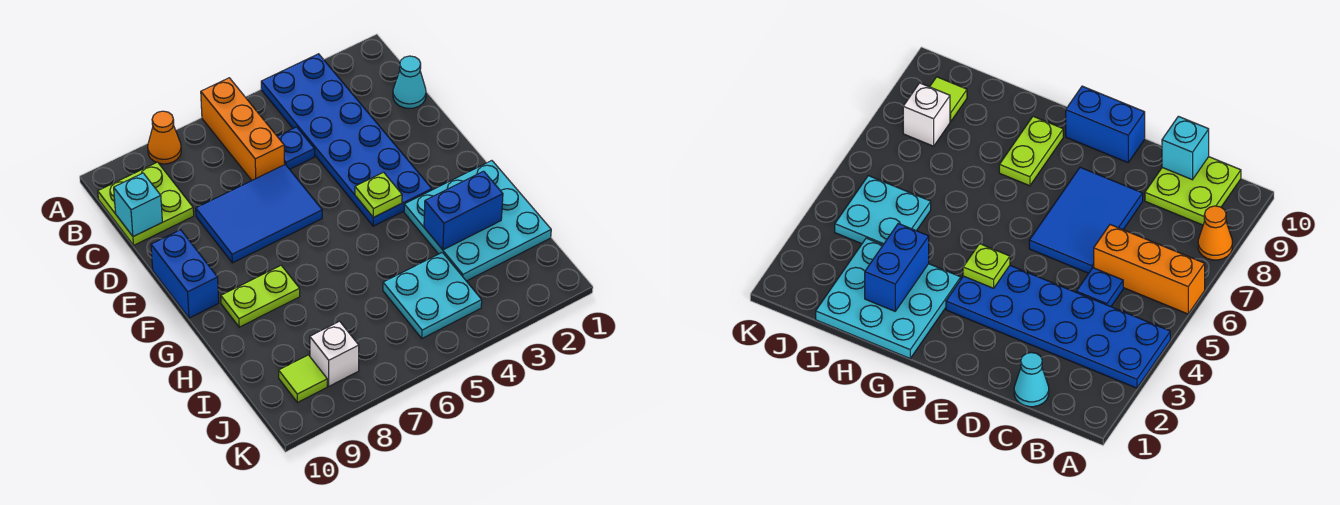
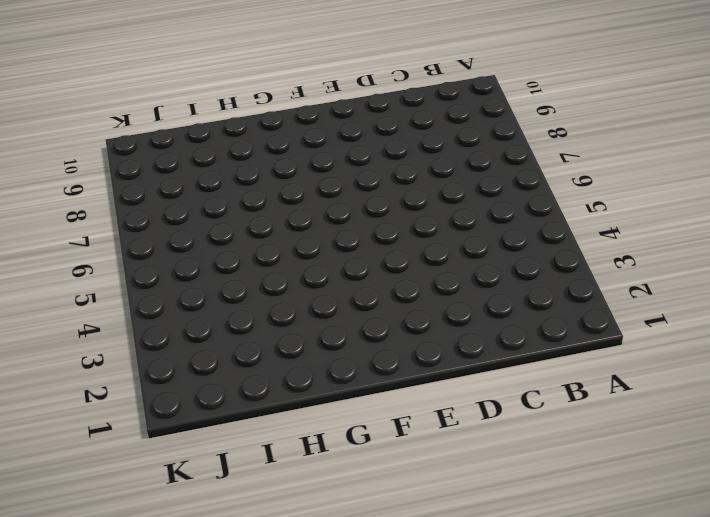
none -> blue 2x6 plate [261,54,432,226]
none -> orange 1x3 brick [201,78,285,180]
none -> orange 1x1 cone [148,111,181,164]

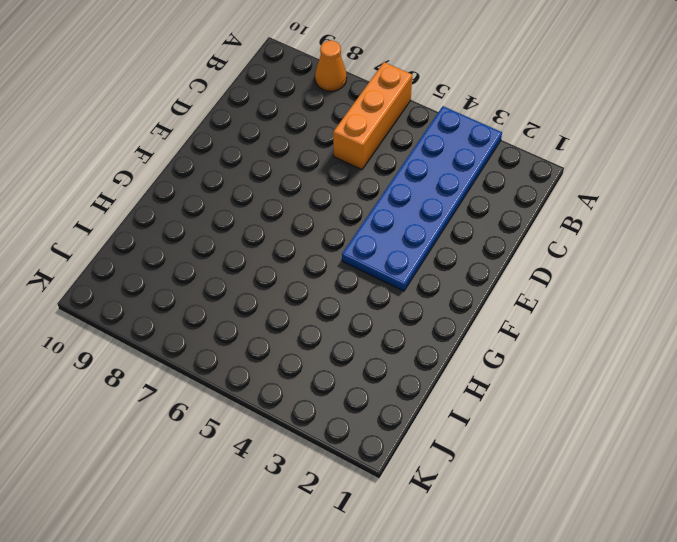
none -> lime 2x2 plate [98,162,194,245]
none -> cyan 1x1 cone [393,56,426,109]
none -> blue 1x1 plate [277,127,315,169]

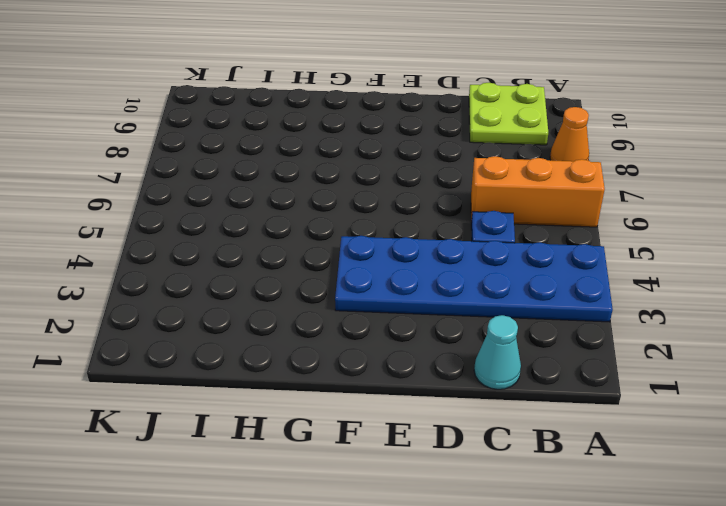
none -> blue 2x3 tile [196,164,322,263]
none -> blue 1x2 brick [151,230,219,318]
none -> cyan 3x3 plate [404,161,551,281]

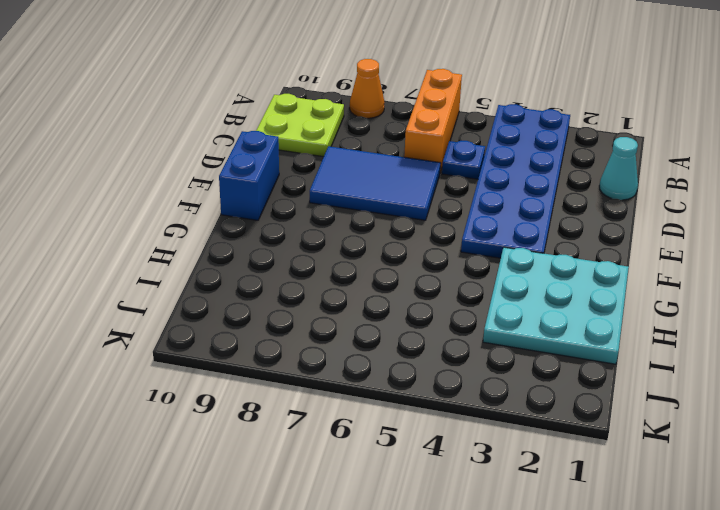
none -> lime 1x2 plate [221,266,300,327]
none -> cyan 2x2 plate [383,252,482,338]
none -> white 1x1 brick [310,321,359,386]

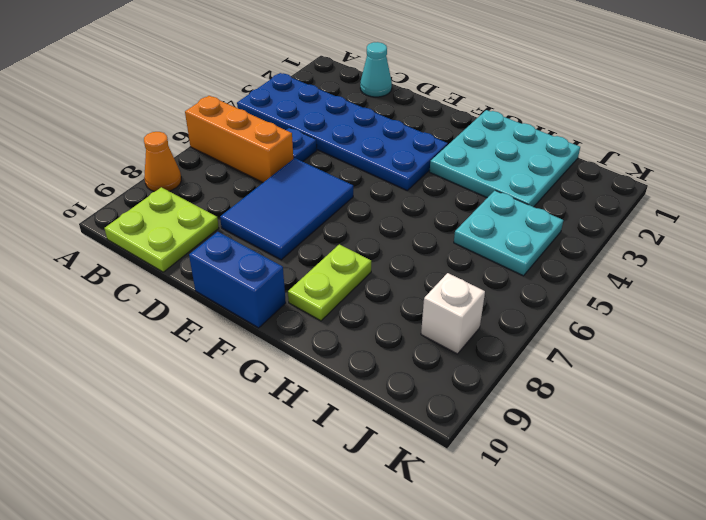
none -> lime 1x1 tile [279,355,327,403]
none -> cyan 1x1 brick [114,173,162,237]
none -> lime 1x1 plate [355,172,402,217]

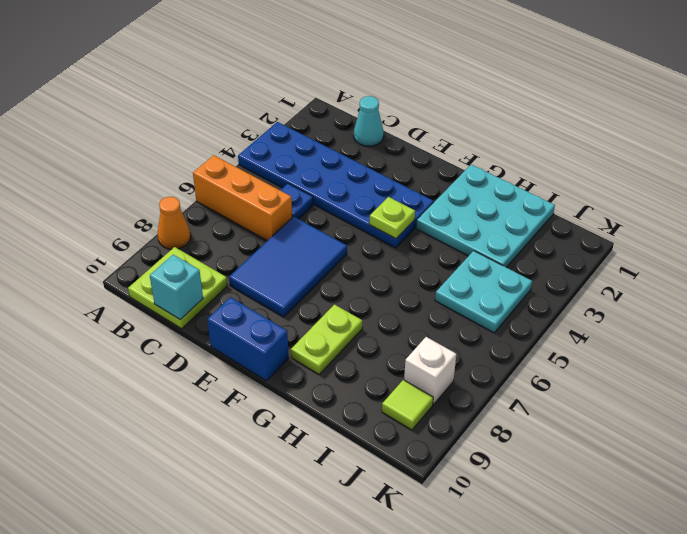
none -> blue 1x2 brick [424,171,503,250]

